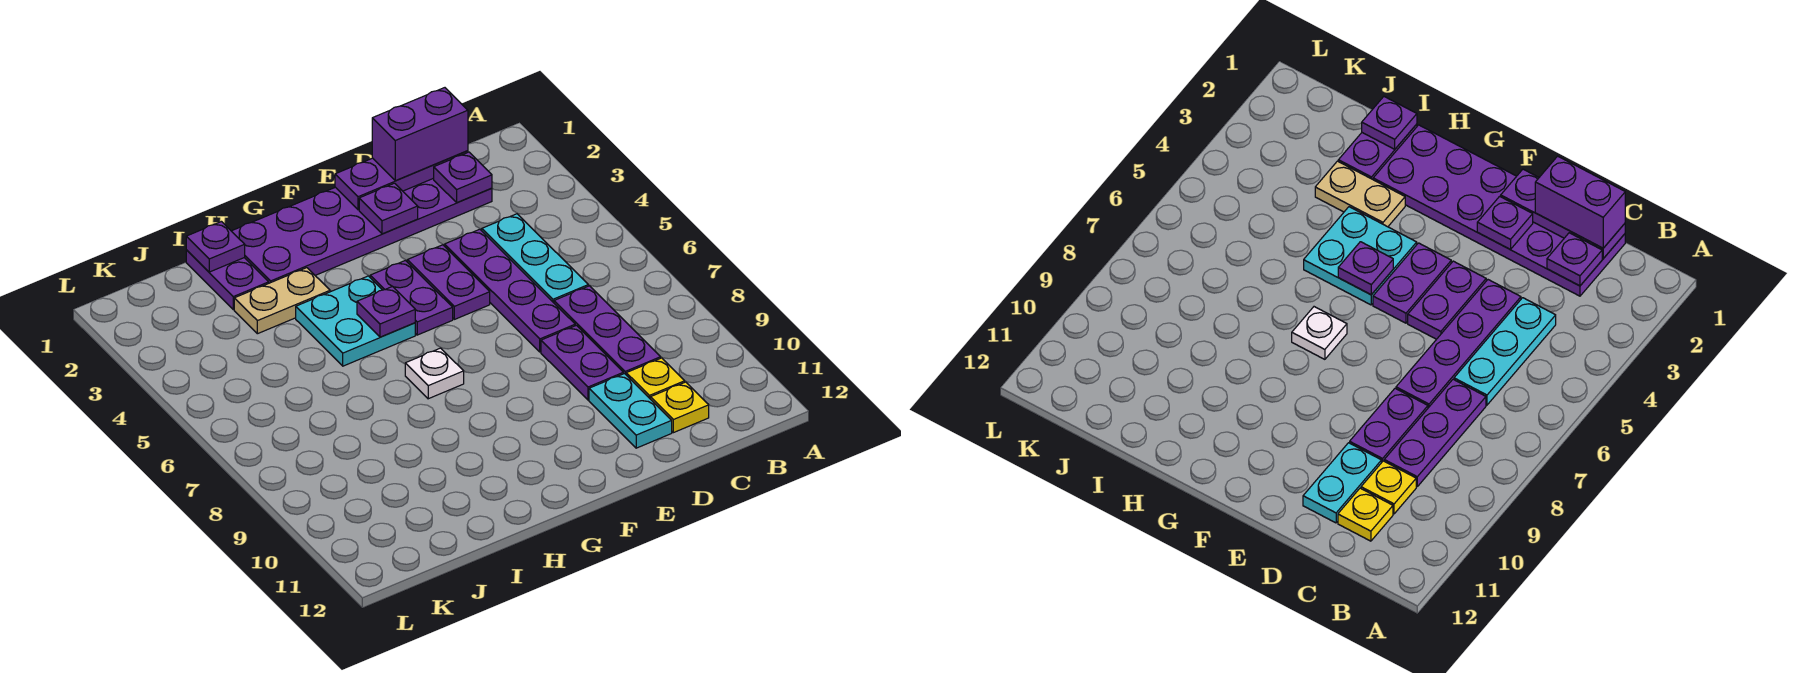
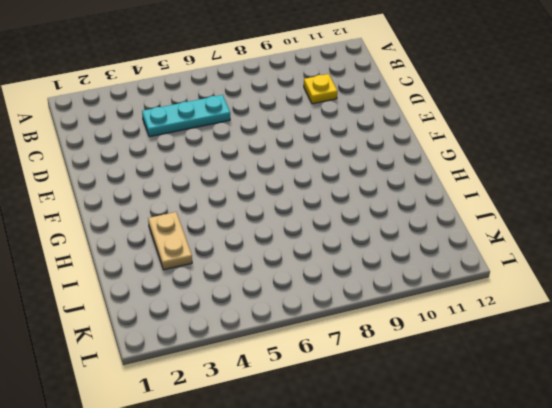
none -> purple 2x6 plate [232,178,492,283]
none -> purple 1x3 plate [554,286,661,374]
none -> yellow 1x1 plate [650,382,709,433]

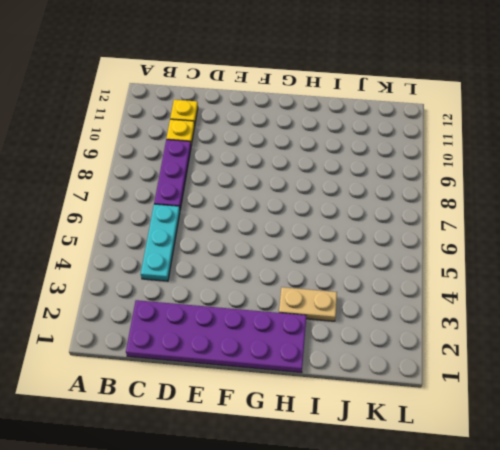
none -> purple 1x4 plate [445,229,575,352]
none -> purple 1x2 plate [541,325,623,400]
none -> cyan 1x2 plate [589,374,672,448]

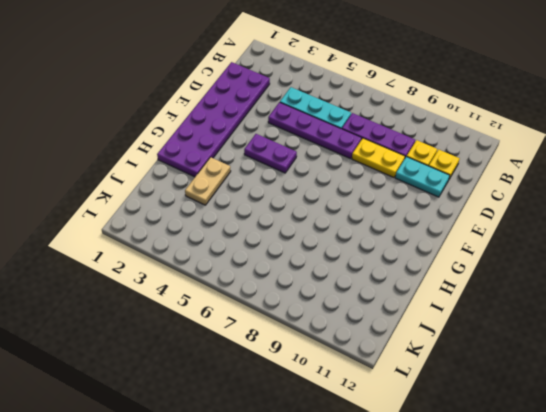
yellow 1x2 plate [352,138,405,177] -> purple 1x2 plate [541,325,623,400]
none -> purple 1x2 plate [407,245,490,319]
none -> cyan 2x2 plate [296,276,415,366]
none -> white 1x1 plate [405,348,464,399]

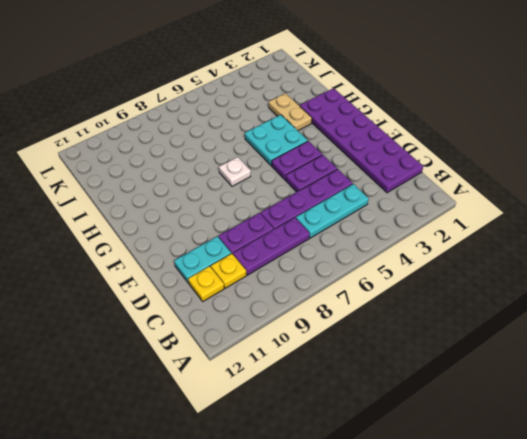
none -> purple 1x2 plate [186,250,269,310]
none -> purple 1x3 plate [335,151,468,210]
none -> purple 1x1 plate [434,152,492,202]

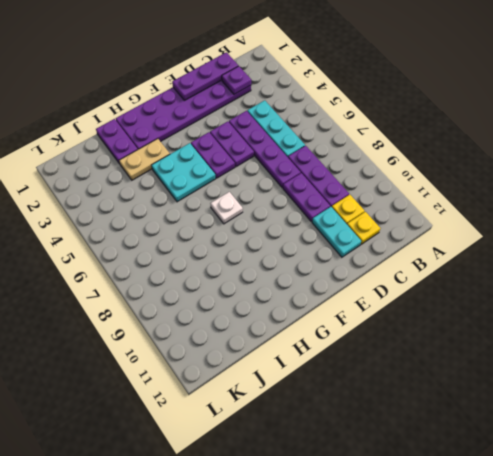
none -> purple 1x1 plate [359,183,418,234]
none -> purple 1x1 plate [357,286,415,337]
none -> purple 1x1 plate [186,222,245,272]

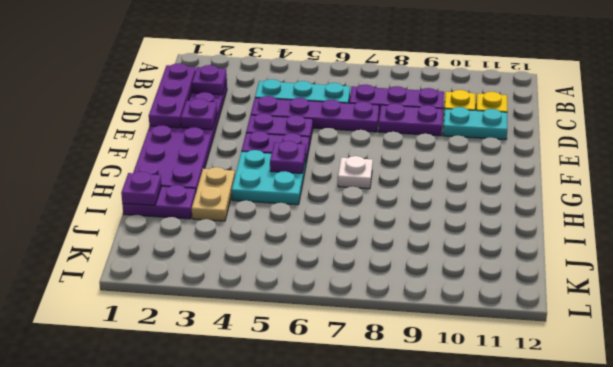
none -> purple 1x2 brick [372,88,468,181]

